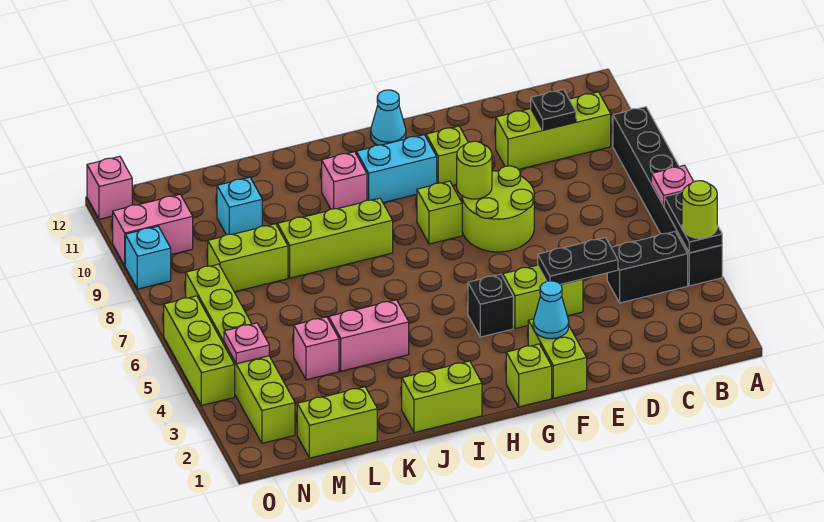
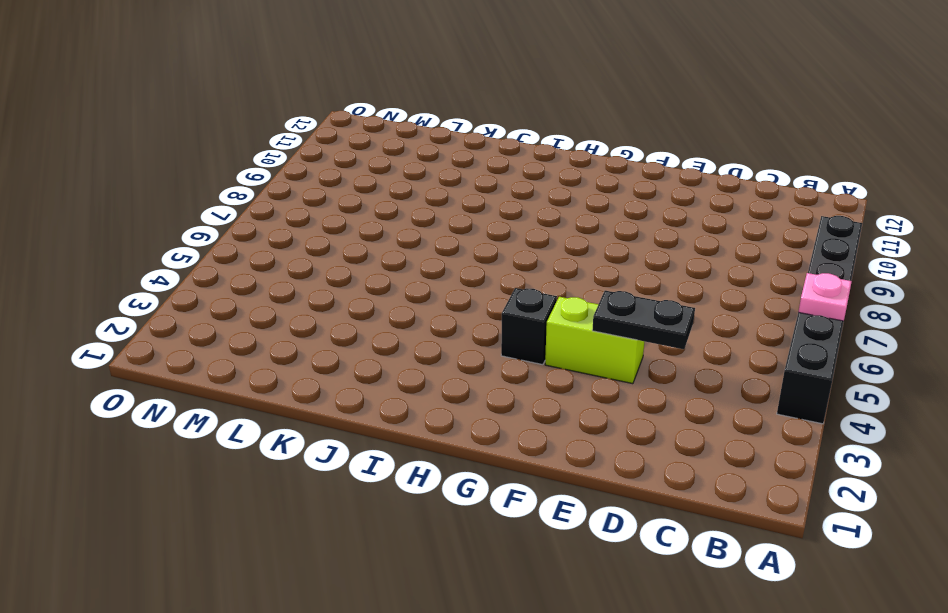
none -> black 1x2 brick [607,232,688,303]
none -> lime 1x3 brick [496,92,611,169]
none -> lime 2x2 round brick [462,166,534,252]
none -> lime 1x2 brick [528,319,587,398]

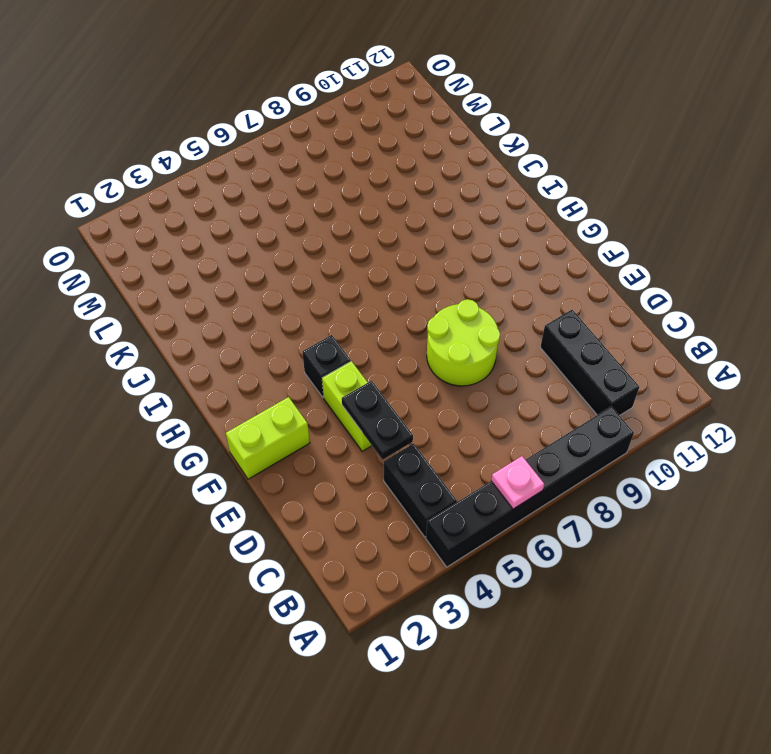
black 1x3 brick [540,310,639,416] -> lime 1x3 brick [496,92,611,169]
none -> lime 1x1 brick [426,126,468,186]
none -> lime 1x1 brick [506,344,552,407]
none -> lime 1x1 brick [417,181,462,244]
none -> cyan 1x2 brick [356,135,437,203]

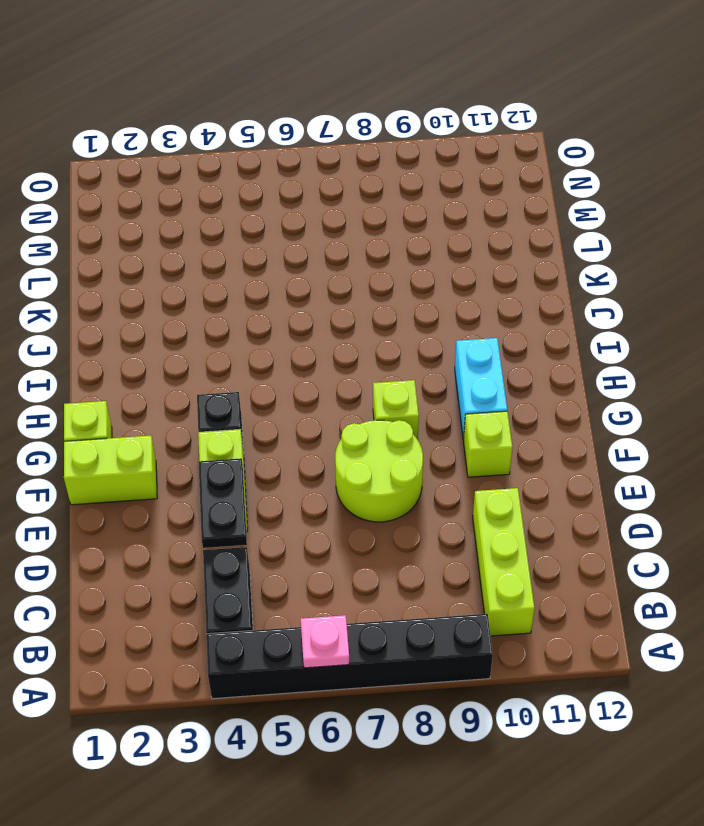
none -> cyan 1x1 cone [371,90,406,145]
none -> lime 1x2 brick [402,361,482,433]
none -> lime 1x3 brick [277,198,393,278]
none -> pink 1x1 brick [322,152,367,209]

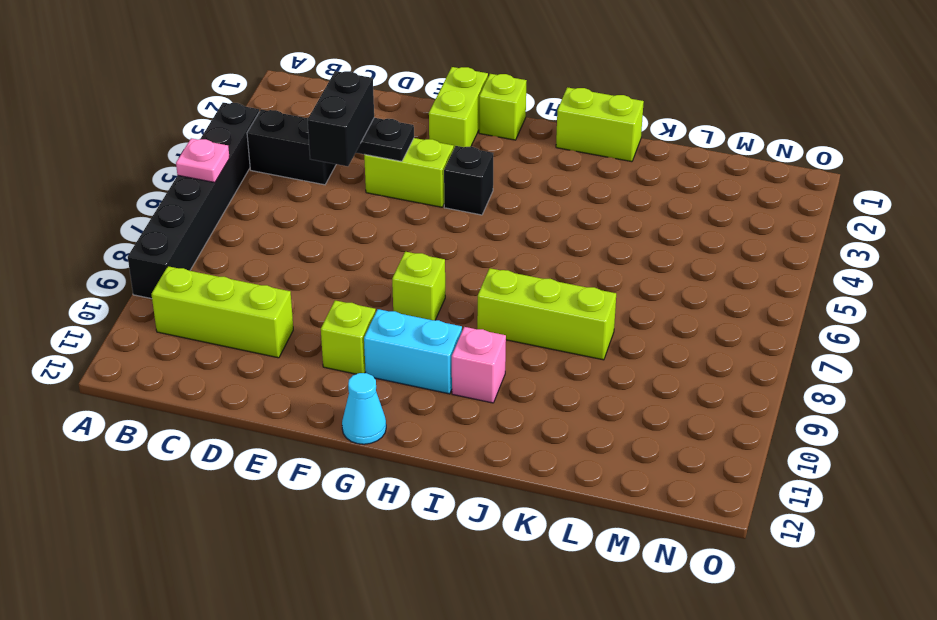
black 1x2 brick [308,71,374,166] -> none
none -> lime 2x2 round brick [462,166,534,252]
none -> pink 1x2 brick [329,300,409,371]
none -> lime 1x2 brick [297,387,377,458]
none -> pink 1x1 brick [294,317,339,380]

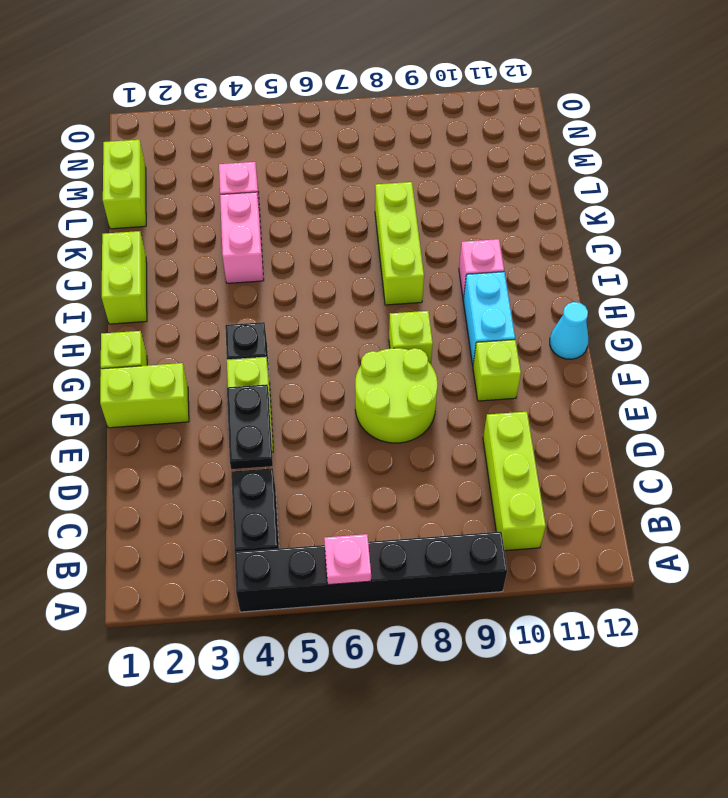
none -> lime 1x2 brick [208,224,288,292]
none -> cyan 1x1 brick [217,177,262,235]
none -> lime 1x6 brick [186,264,295,443]
none -> pink 1x2 brick [113,194,193,265]

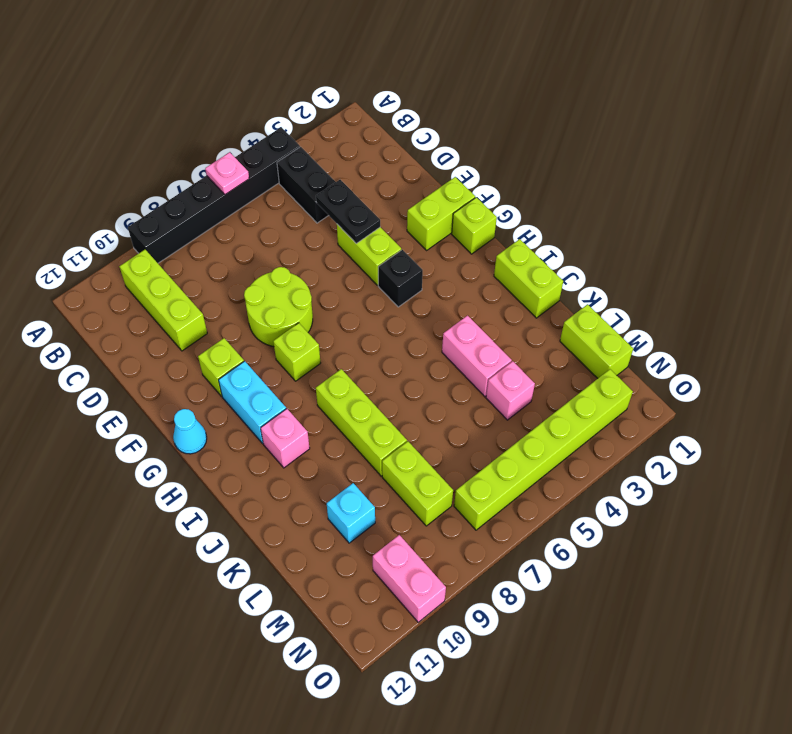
none -> lime 1x3 brick [164,296,235,405]
none -> cyan 1x1 brick [125,226,171,289]
none -> pink 1x1 brick [87,156,132,219]
none -> black 1x2 plate [664,191,722,253]

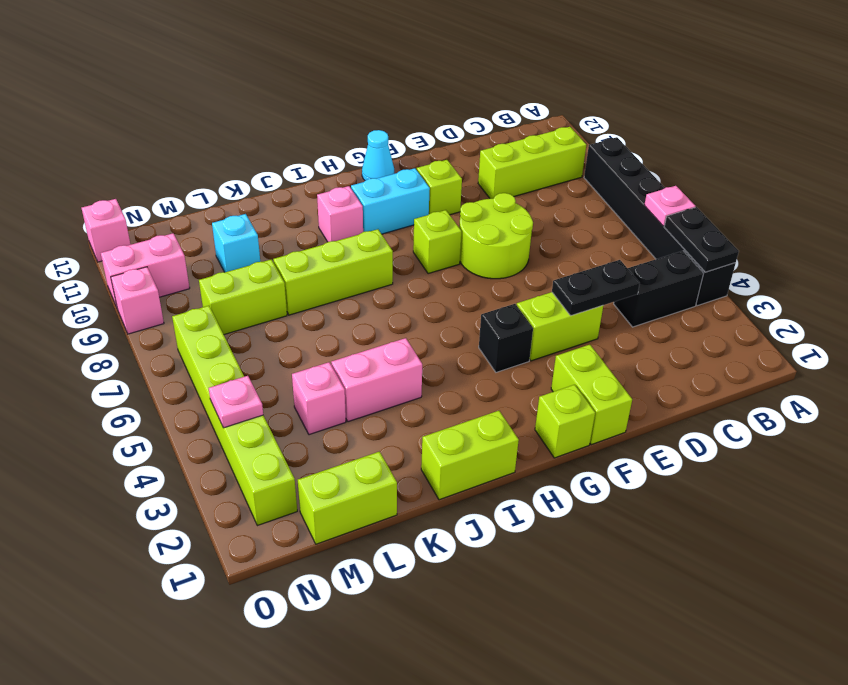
pink 1x1 brick [111,267,164,334] -> cyan 1x1 brick [125,226,171,289]
none -> lime 1x3 brick [164,296,235,405]
none -> black 1x1 plate [531,89,576,130]
none -> cyan 1x1 cone [533,281,569,339]
none -> lime 1x1 round brick [457,141,492,199]

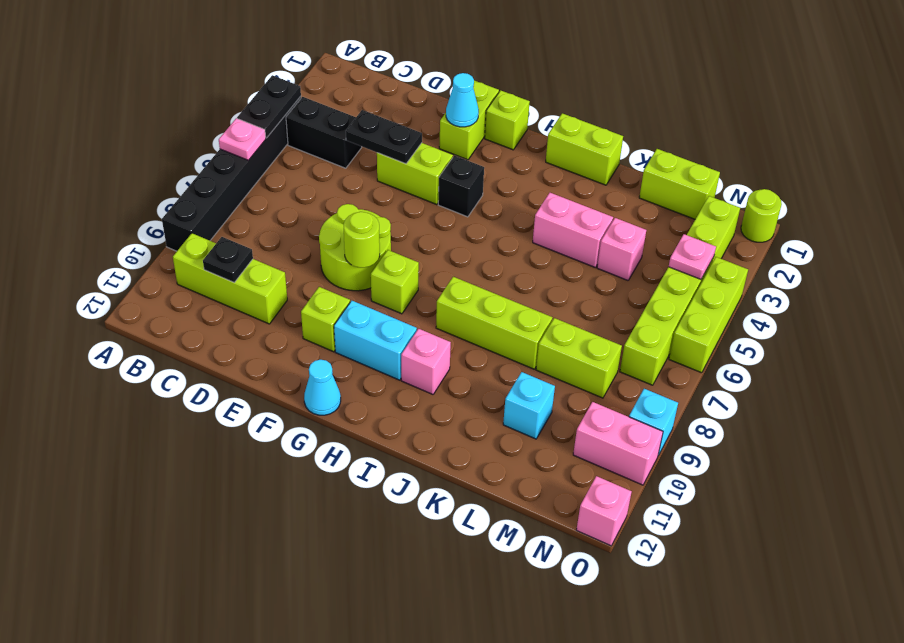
lime 1x1 round brick [741,189,782,242] -> lime 1x1 round brick moved to [682,181,717,238]

